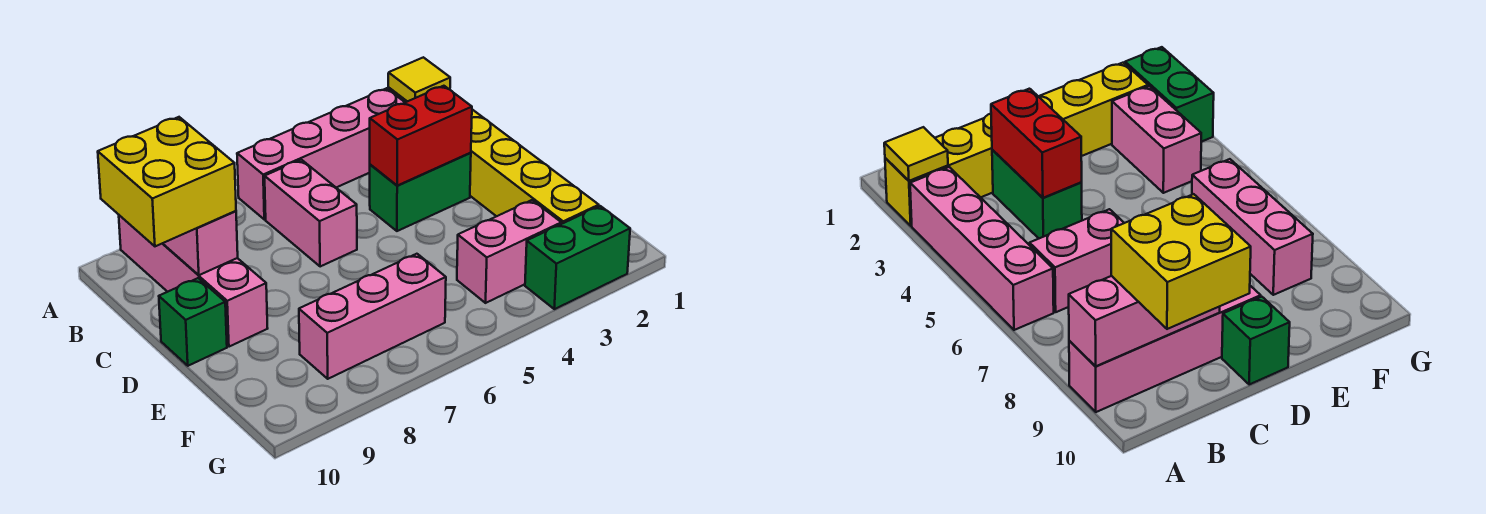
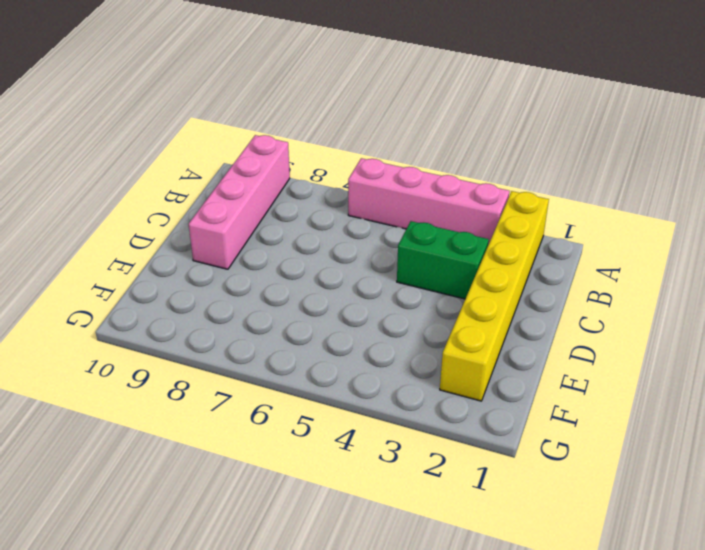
none -> pink 1x2 brick [265,160,357,267]
none -> green 1x1 brick [159,278,227,366]
none -> pink 1x2 brick [457,200,561,303]

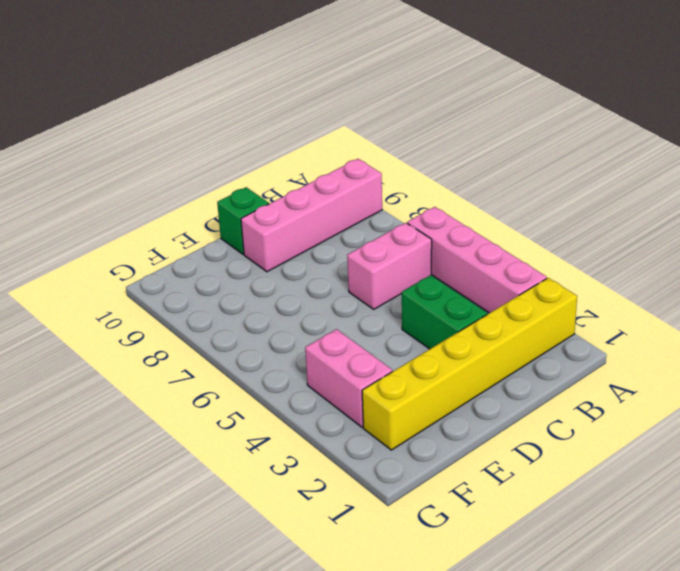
none -> pink 1x3 brick [299,254,446,379]
none -> green 1x2 brick [525,206,630,309]
none -> yellow 1x1 tile [388,57,450,102]

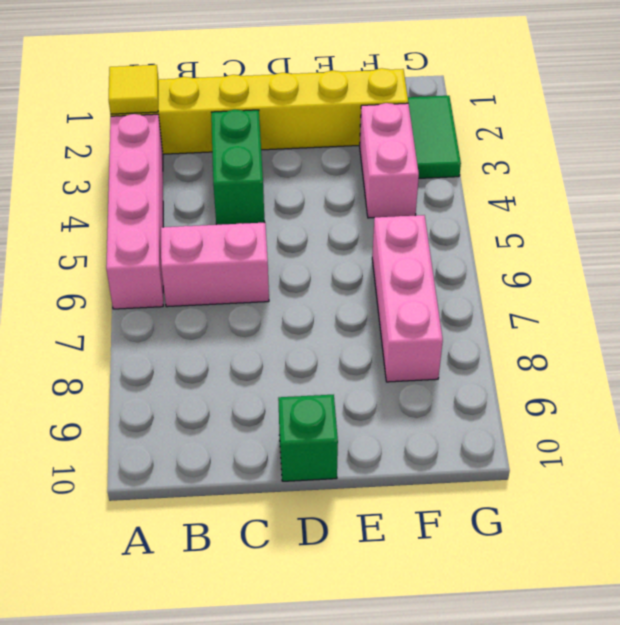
green 1x2 tile [408,96,461,178] -> green 1x2 brick [525,206,630,309]
none -> pink 1x4 brick [119,215,268,347]
none -> pink 1x3 brick [163,211,238,275]
none -> red 1x2 brick [370,86,472,186]

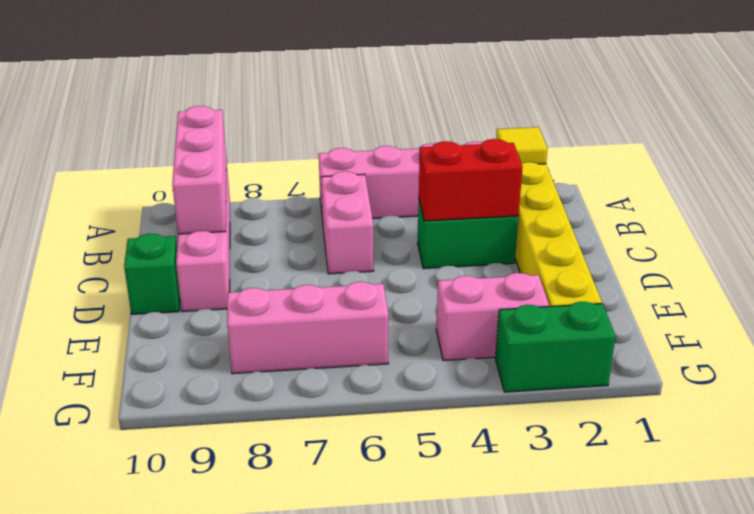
none -> yellow 2x2 brick [98,117,236,246]

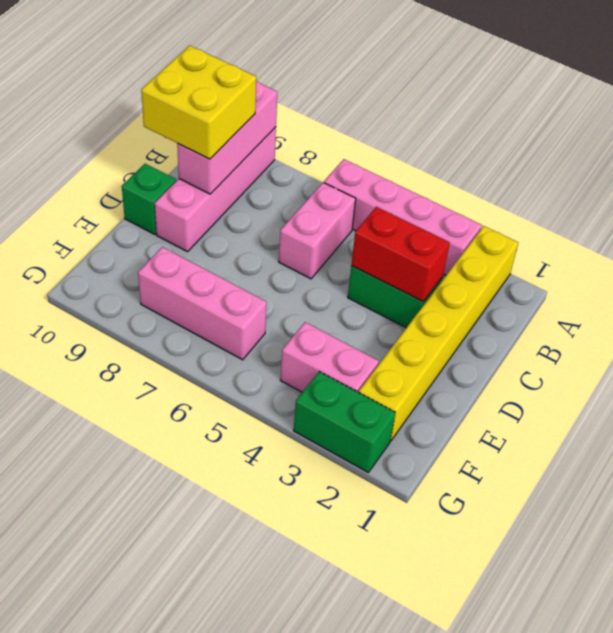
none -> yellow 1x1 tile [388,57,450,102]

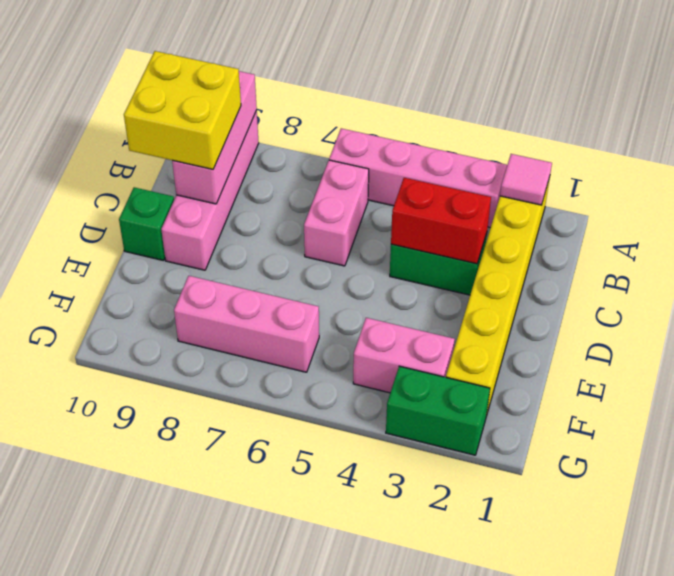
pink 1x1 tile [500,154,552,205] -> yellow 1x1 tile [388,57,450,102]

